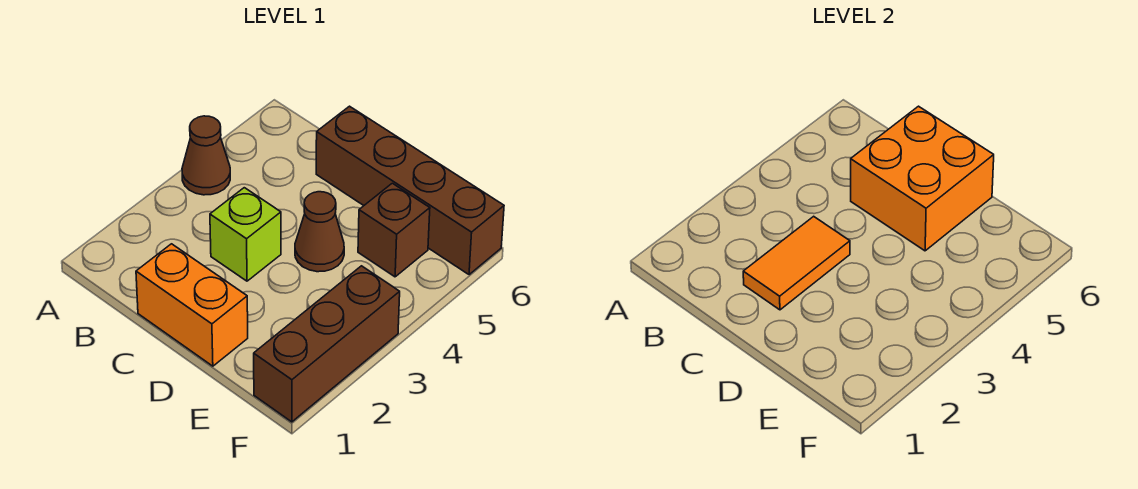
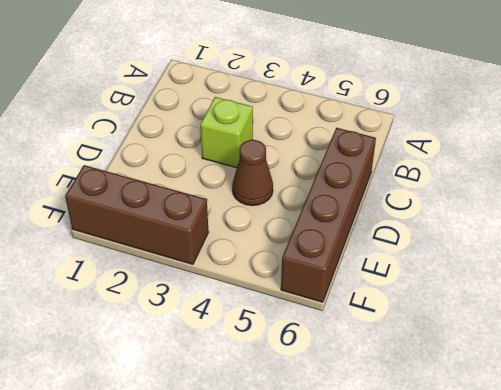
none -> brown 1x1 cone [182,116,230,195]
none -> orange 1x2 brick [136,244,248,366]

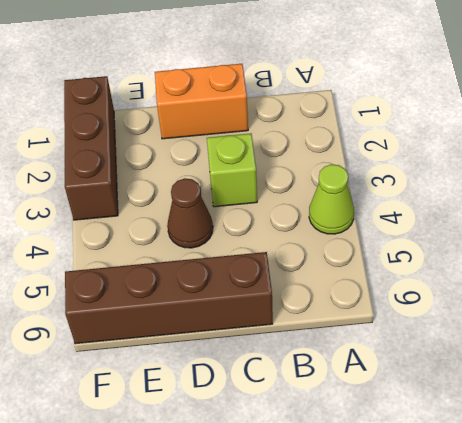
lime 1x1 cone [309,164,354,234] -> brown 1x1 cone [182,116,230,195]
none -> brown 1x1 brick [358,183,430,277]
none -> orange 1x2 tile [743,216,850,310]

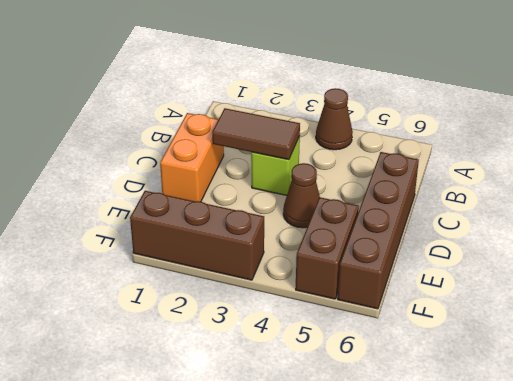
brown 1x2 tile [212,108,300,160] -> orange 1x2 tile [743,216,850,310]
brown 1x2 brick [296,197,359,299] -> brown 1x1 brick [358,183,430,277]
none -> orange 2x2 brick [851,106,994,251]

